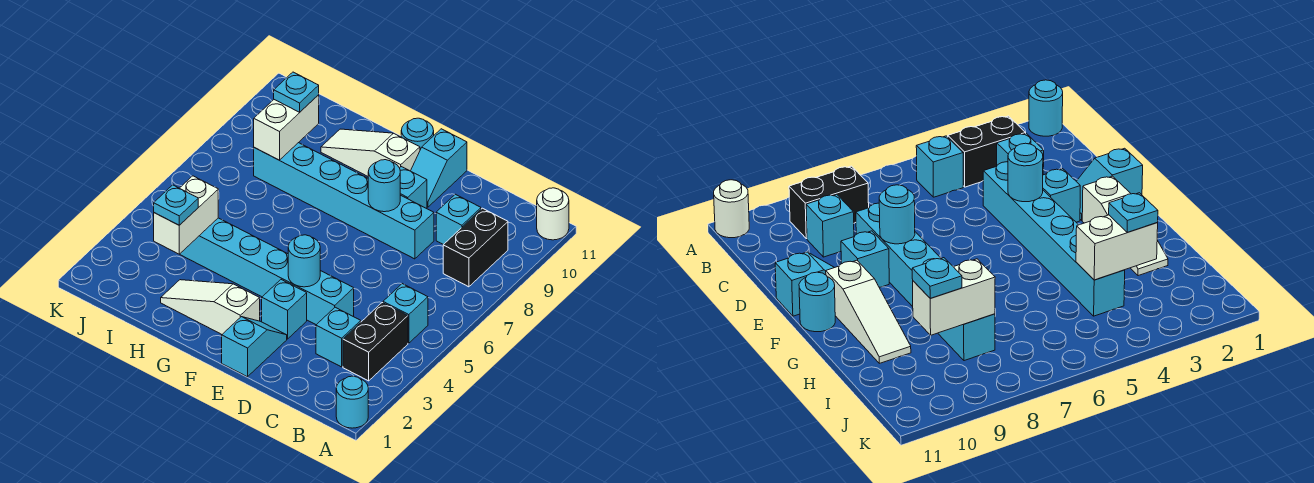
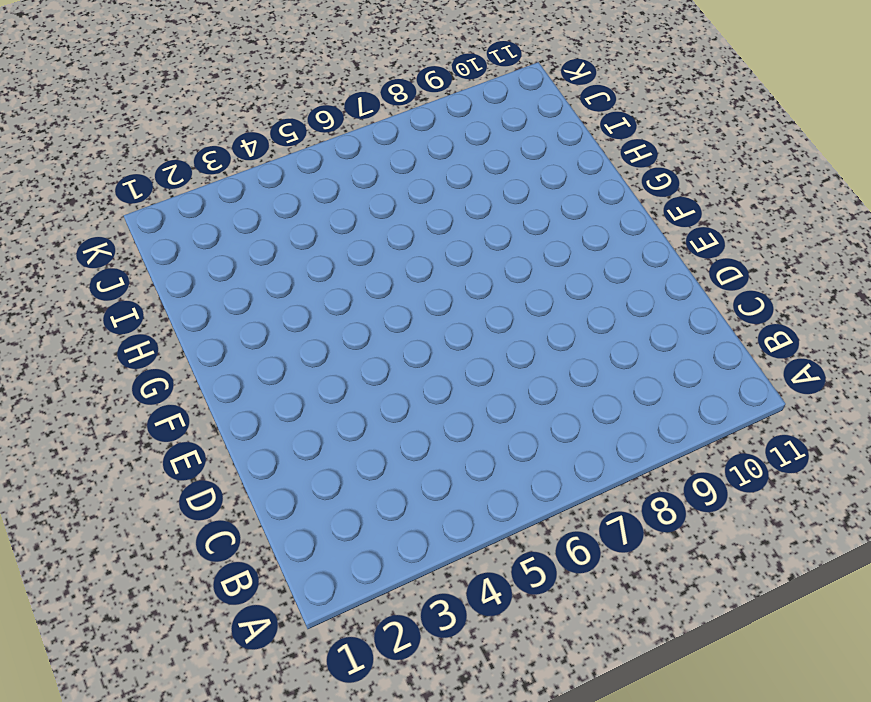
none -> cyan 1x1 round brick [336,376,368,428]
none -> white 1x1 round brick [537,188,569,240]
none -> black 1x2 brick [343,303,408,381]

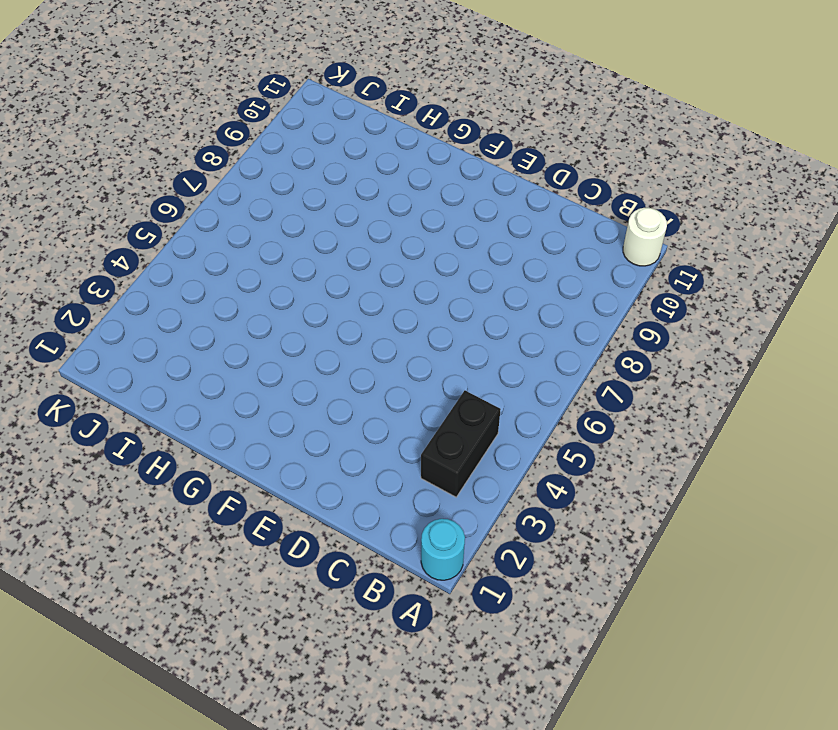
none -> cyan 1x1 brick [383,284,428,343]
none -> black 1x2 brick [443,208,508,287]
none -> cyan 1x1 brick [316,307,361,367]

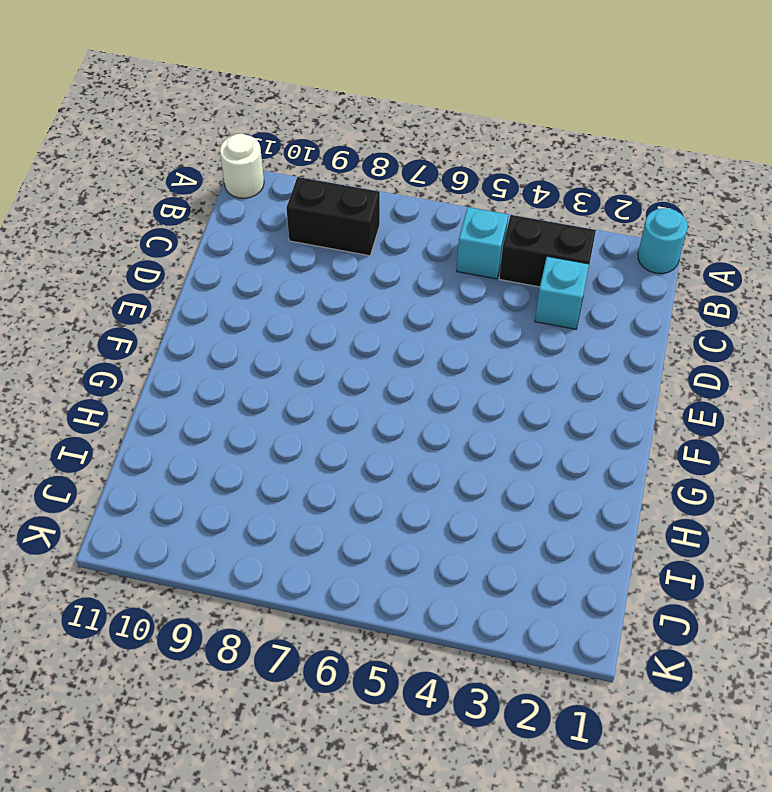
none -> cyan 1x1 brick [436,194,481,245]
none -> cyan 1x6 brick [180,218,354,325]
none -> cyan 1x6 brick [254,143,434,259]

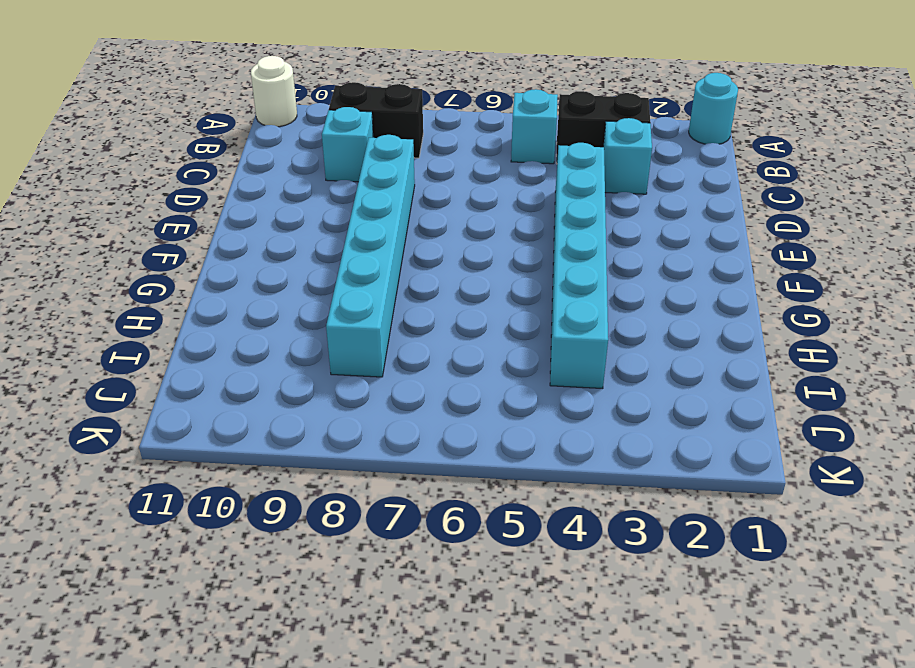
none -> cyan 1x2 slope [222,317,287,377]
none -> cyan 1x1 brick [262,280,307,339]
none -> cyan 1x1 brick [400,167,427,209]

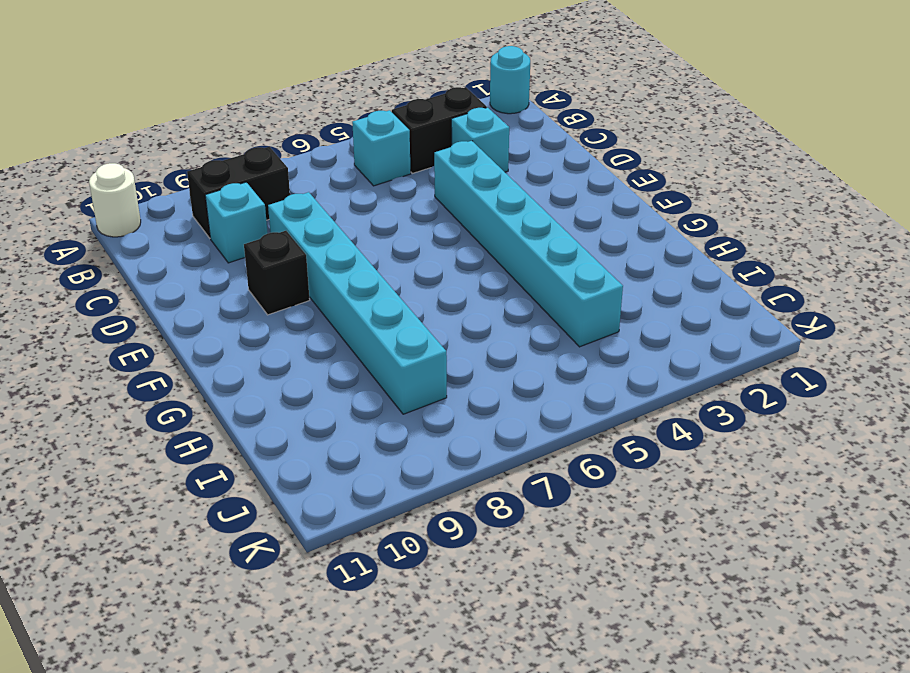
black 1x1 brick [244,231,310,315] -> cyan 1x1 brick [400,167,427,209]
none -> cyan 1x2 slope [222,317,287,377]
none -> cyan 1x1 brick [262,280,307,339]
none -> cyan 1x2 slope [411,129,467,207]

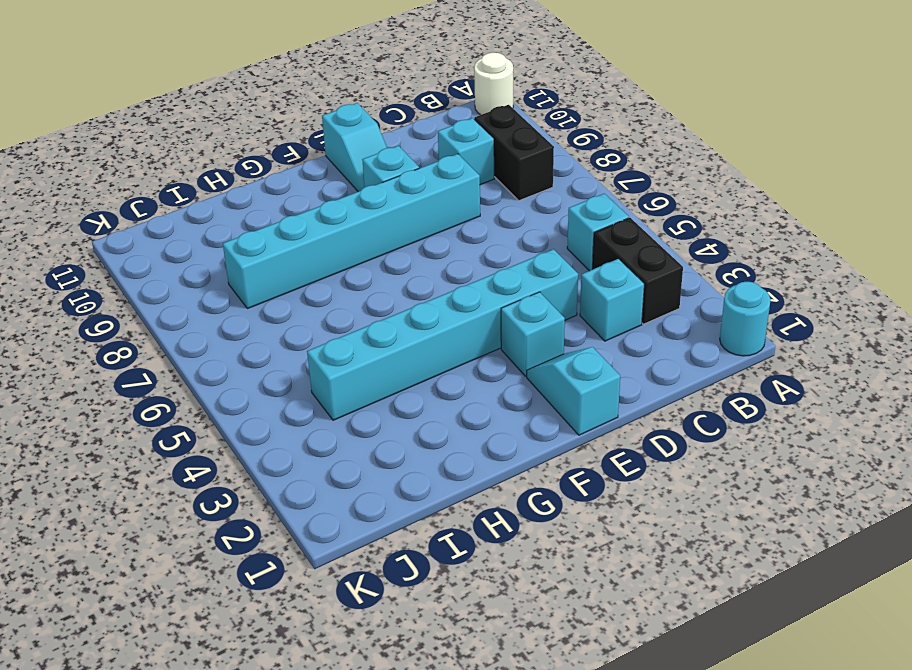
none -> white 1x3 slope [161,280,260,334]
none -> white 1x3 slope [321,129,420,176]
none -> cyan 1x1 round brick [401,118,434,150]

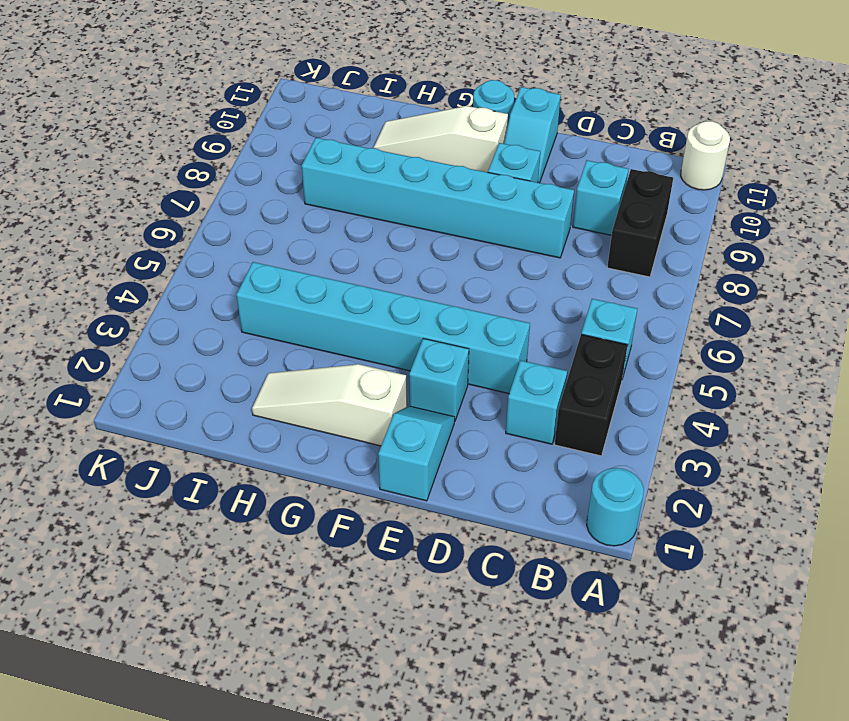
none -> cyan 1x1 round brick [288,235,320,287]
none -> cyan 1x1 round brick [368,160,400,212]
none -> white 1x2 brick [154,176,218,254]

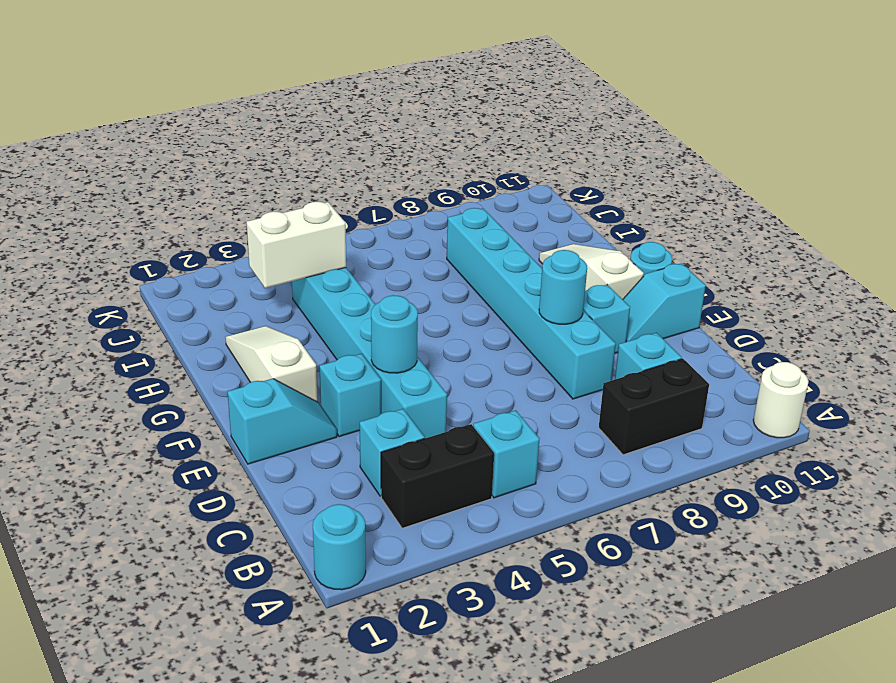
none -> white 1x2 brick [254,95,319,160]
none -> cyan 1x1 plate [154,185,198,225]
none -> cyan 1x1 plate [274,72,319,112]

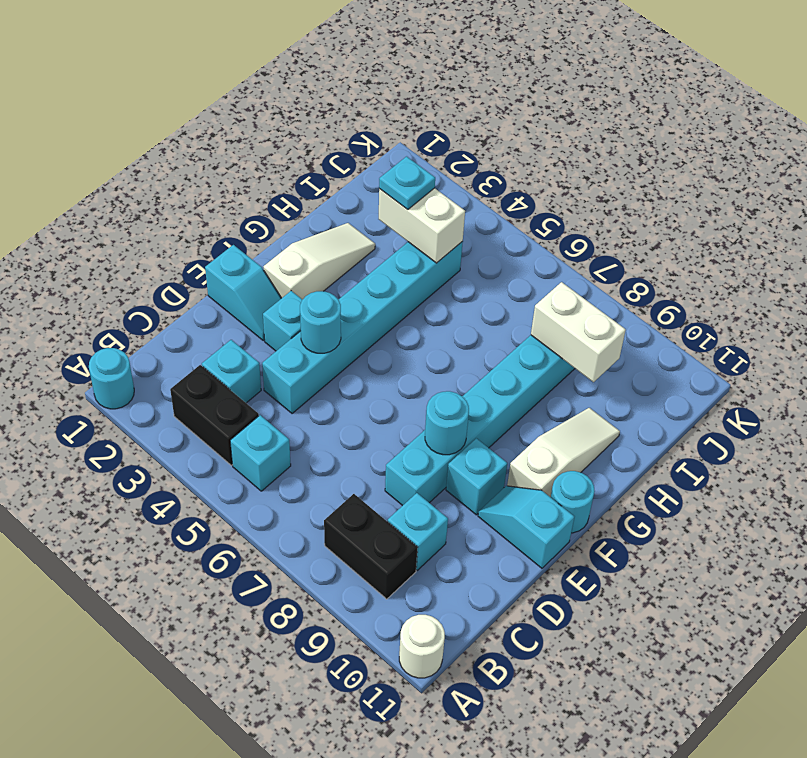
none -> cyan 1x1 plate [274,72,319,112]

